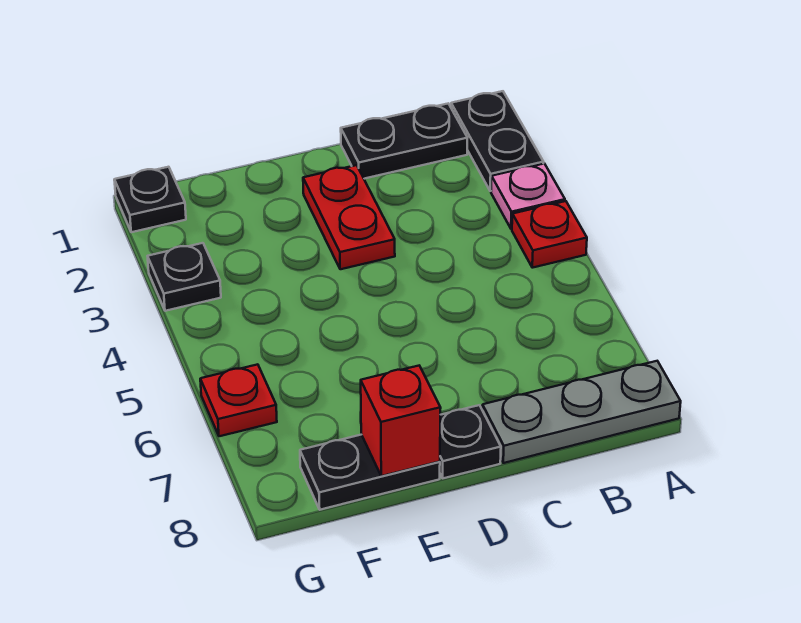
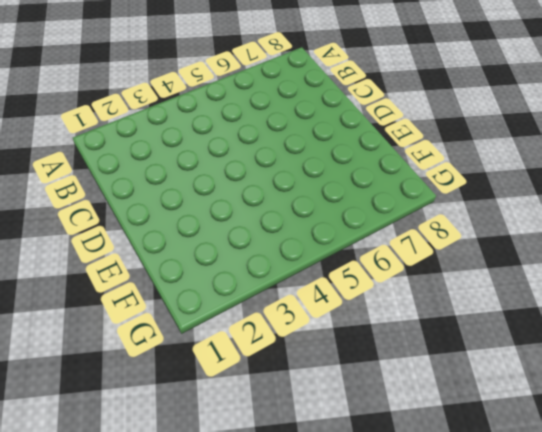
none -> black 1x2 plate [451,91,544,191]
none -> pink 1x1 plate [491,164,565,229]
none -> red 1x1 plate [512,201,587,268]

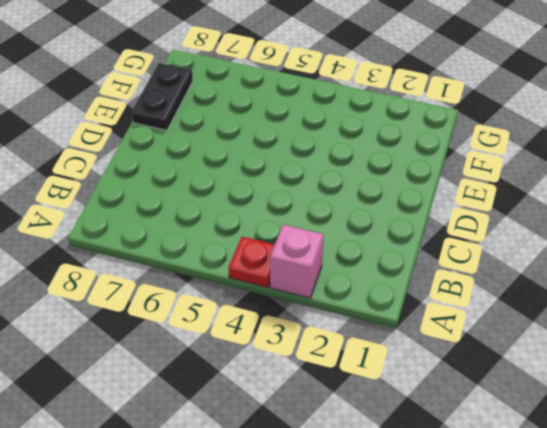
pink 1x1 brick [270,225,324,298] -> pink 1x1 plate [491,164,565,229]
none -> black 1x2 plate [451,91,544,191]
none -> grey 1x3 plate [482,361,681,463]
none -> black 1x2 plate [341,104,467,179]

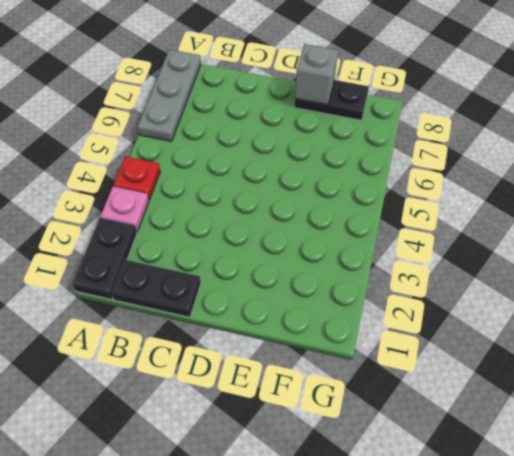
grey 1x3 plate [137,50,201,141] -> grey 1x3 plate turned to [482,361,681,463]
grey 1x1 brick [295,44,338,105] -> red 1x1 brick [361,366,441,476]
none -> red 1x2 plate [303,165,395,269]
none -> black 1x1 plate [440,405,501,478]
none -> black 1x1 plate [114,167,186,232]

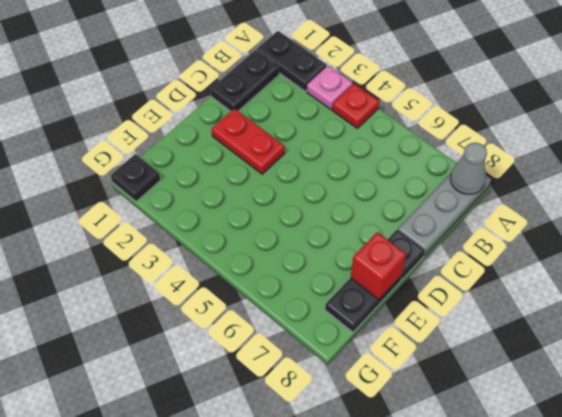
grey 1x1 cone [450,143,487,194] -> none
none -> black 1x1 plate [148,243,221,311]
none -> red 1x1 plate [200,364,277,436]

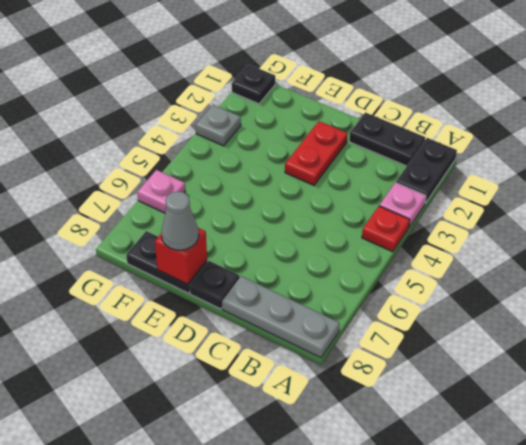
grey 1x1 cone [161,191,199,250] -> none
grey 1x1 plate [196,105,241,146] -> black 1x1 plate [148,243,221,311]
pink 1x1 plate [137,170,185,213] -> red 1x1 plate [200,364,277,436]

